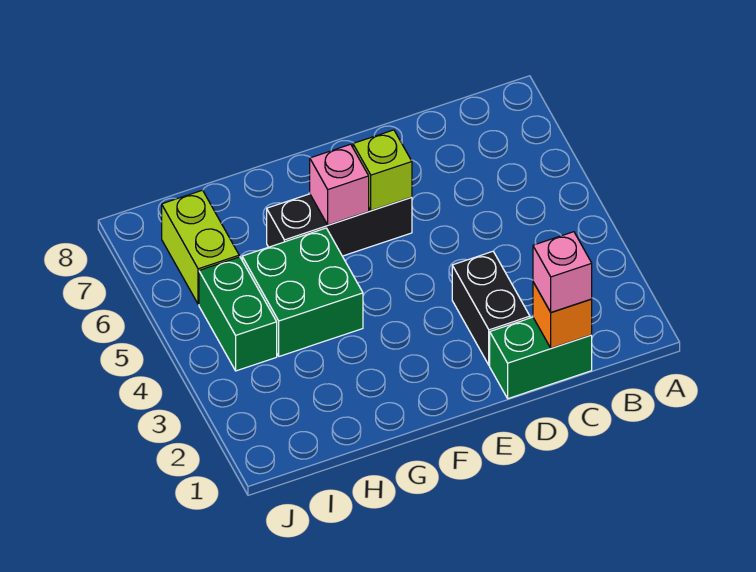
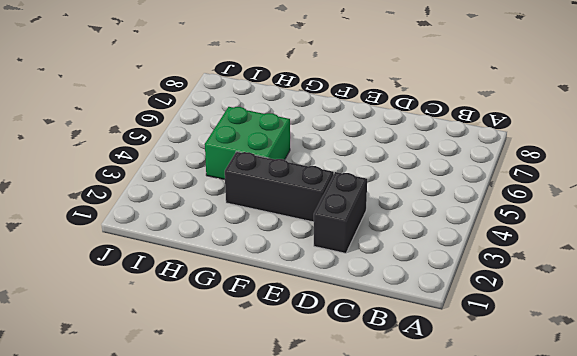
black 1x3 brick [225,152,334,222] -> black 1x3 brick moved to [267,194,412,256]
none -> green 1x2 brick [490,317,592,399]
none -> green 1x2 brick [199,257,277,371]

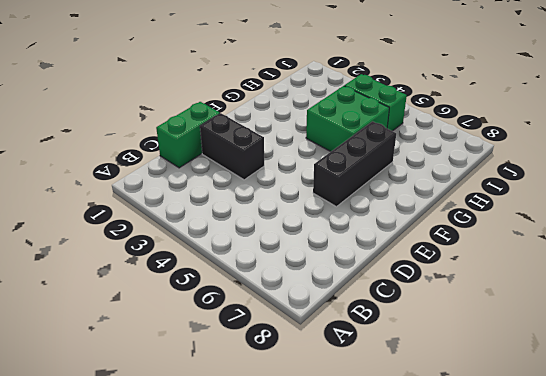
none -> lime 1x2 brick [162,190,239,304]
none -> orange 1x1 brick [533,282,592,348]

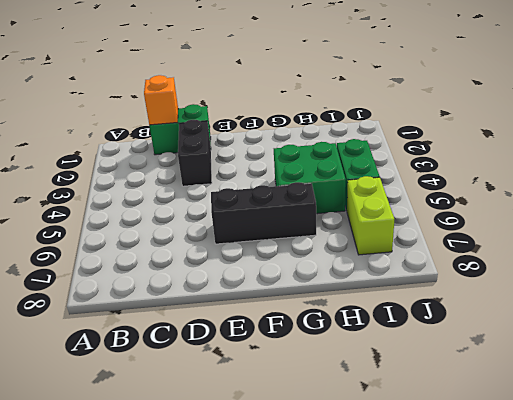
none -> lime 1x1 brick [353,130,412,211]
none -> pink 1x1 brick [310,144,369,225]

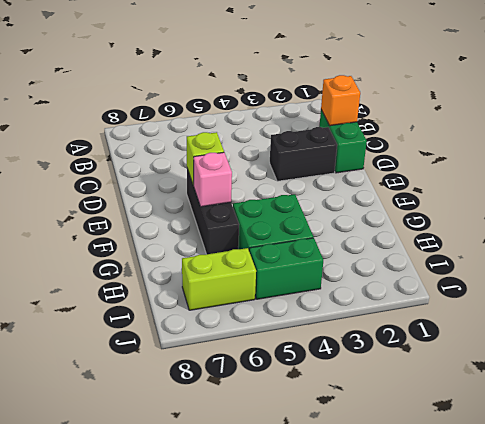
none -> pink 1x1 brick [533,232,592,312]

